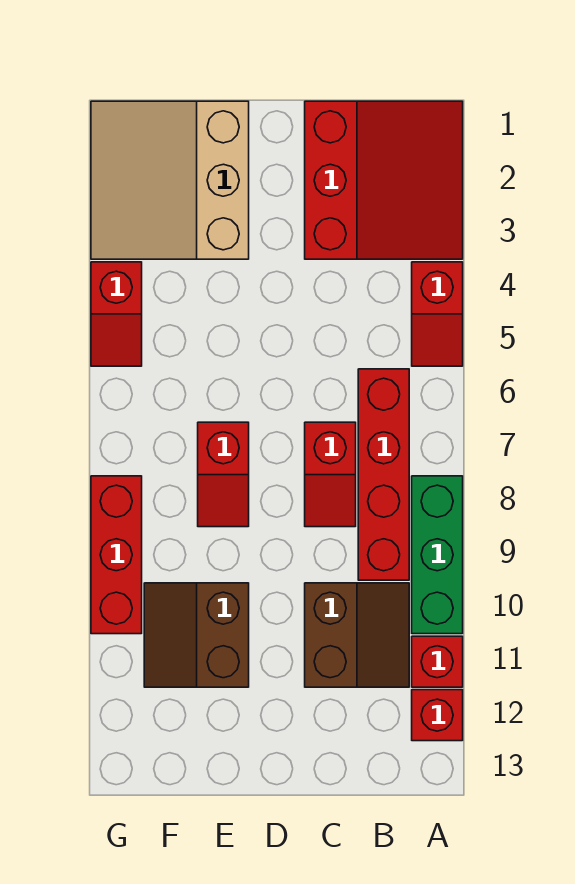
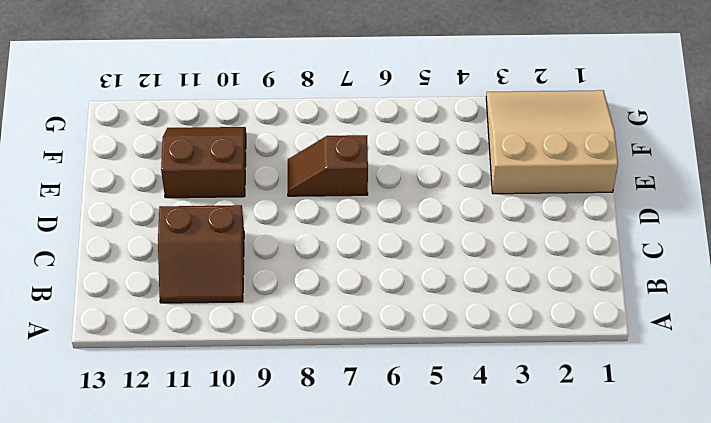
brown 1x2 slope [288,135,368,196] -> red 1x2 slope [198,422,249,527]
none -> red 3x3 slope [305,101,463,259]
none -> red 1x2 slope [412,262,463,366]
none -> green 1x3 brick [412,476,463,634]

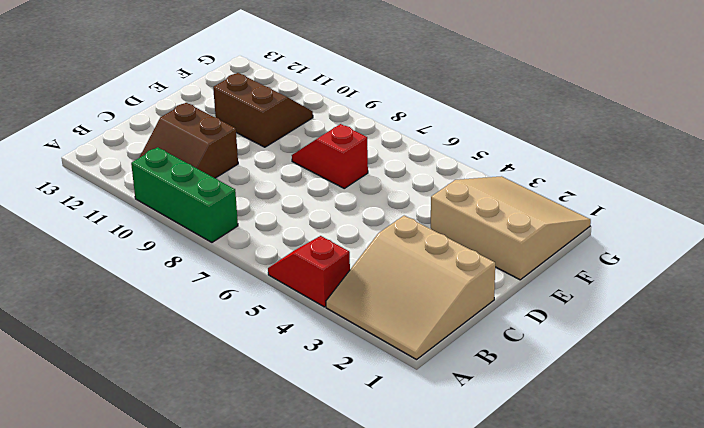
tan 3x3 slope [326,216,495,360] -> red 3x3 slope [305,101,463,259]
none -> red 1x1 brick [412,636,463,687]
none -> red 1x1 brick [412,690,463,741]
none -> red 1x4 brick [358,369,409,580]

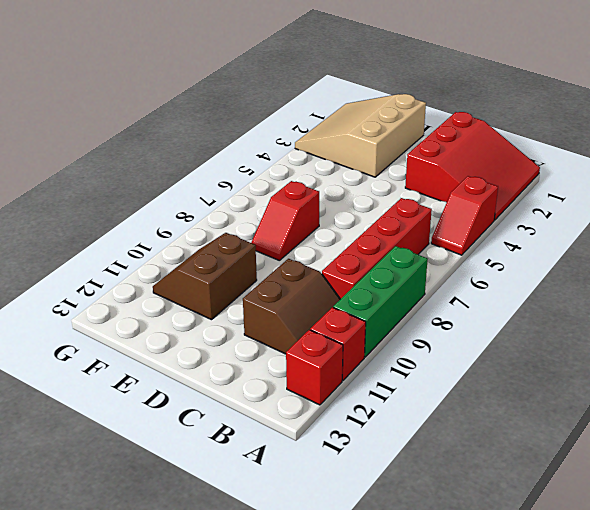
none -> red 1x2 slope [305,422,356,527]
none -> red 1x2 slope [91,262,142,366]
none -> red 1x3 brick [91,476,142,634]

